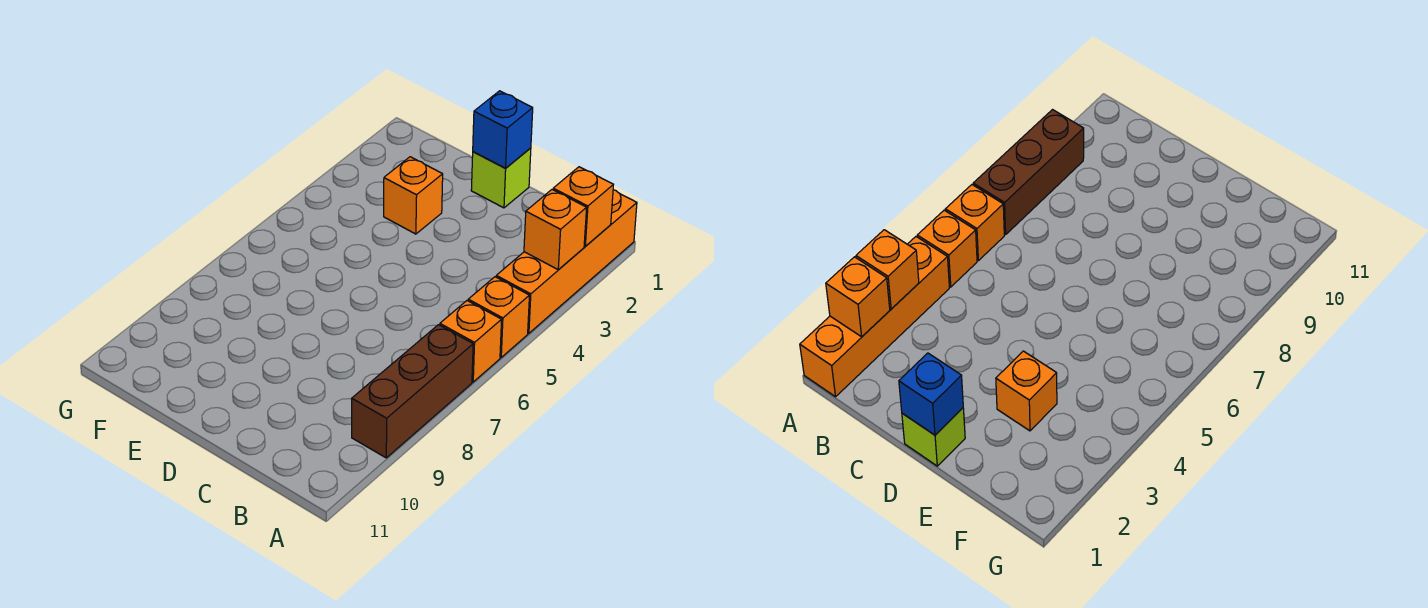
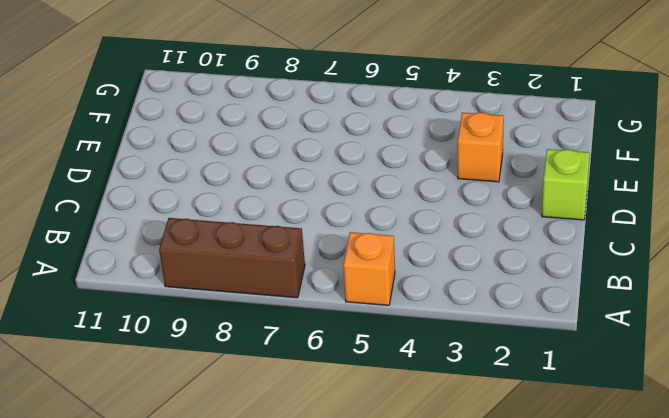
none -> orange 1x4 brick [496,190,637,333]
none -> orange 1x1 brick [440,301,502,382]

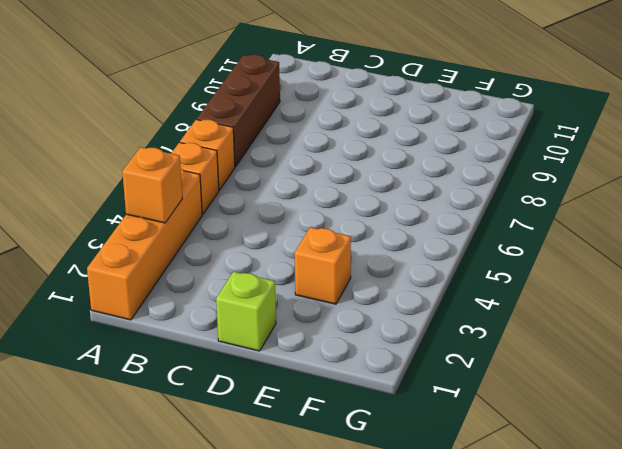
none -> orange 1x1 brick [553,167,613,246]
none -> blue 1x1 brick [473,91,533,168]

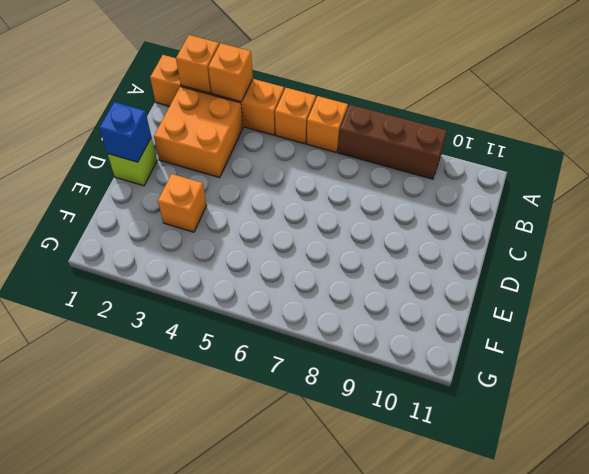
orange 2x2 brick [154,87,243,177] -> none

